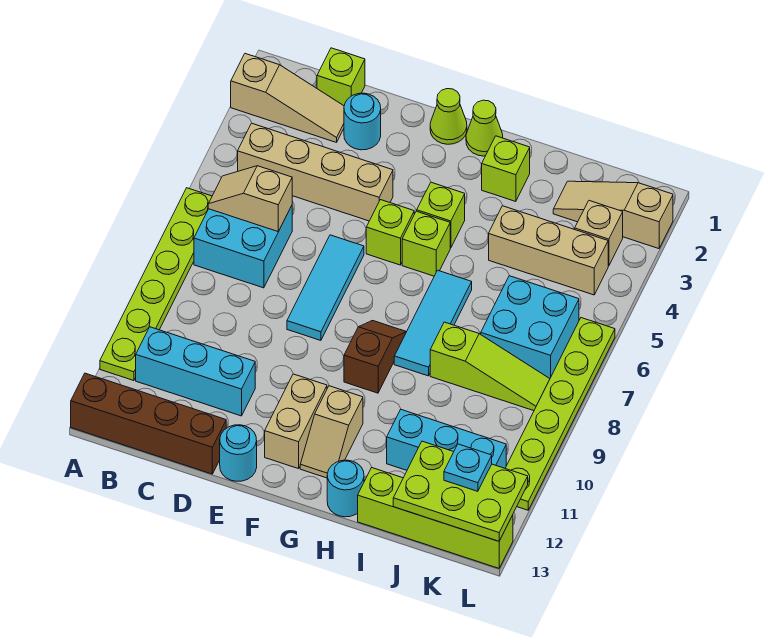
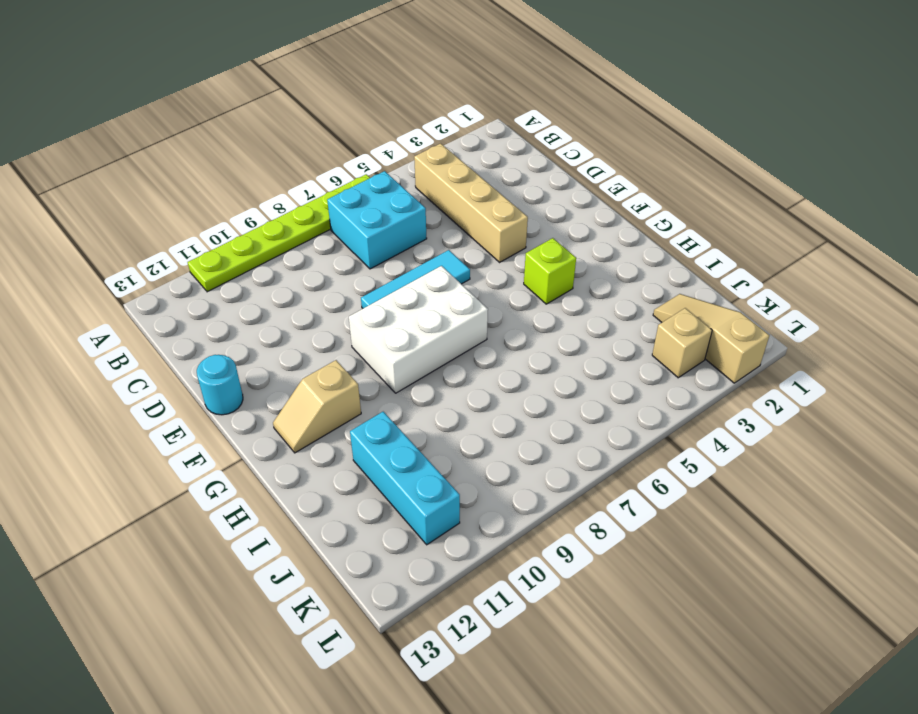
white 2x3 brick [349,266,488,393] -> brown 1x2 slope [344,321,406,393]
none -> tan 1x3 slope [231,54,344,142]
none -> brown 1x4 brick [71,373,226,474]
none -> cyan 1x3 brick [136,327,255,416]
none -> lime 1x1 brick [317,48,365,106]

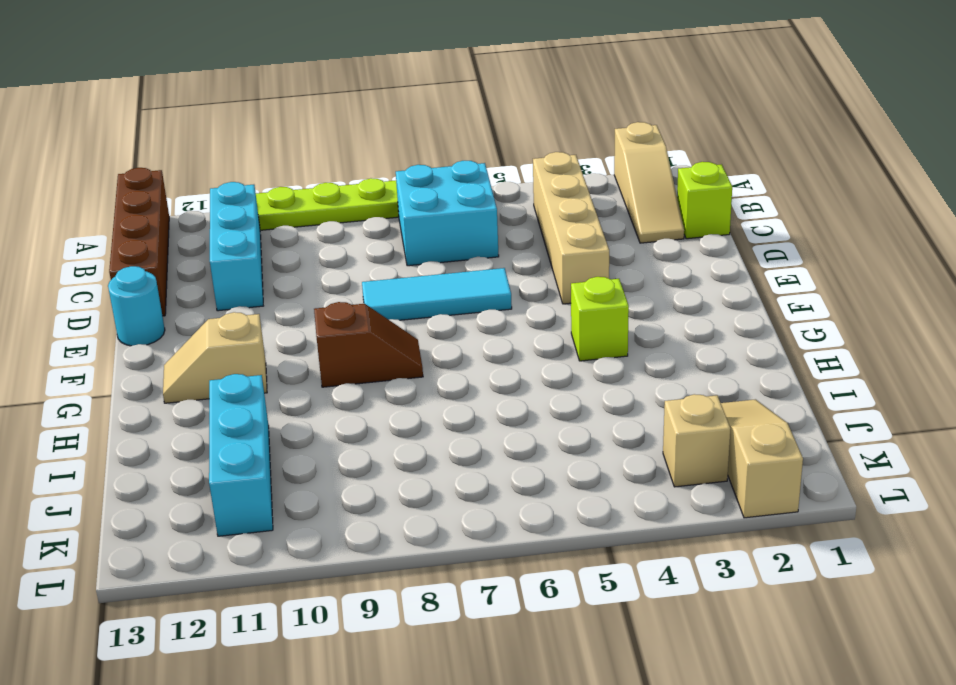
none -> cyan 1x1 round brick [344,93,381,150]
none -> lime 1x1 cone [430,89,467,144]
none -> lime 1x1 brick [366,200,414,265]
none -> tan 1x2 brick [265,374,327,469]

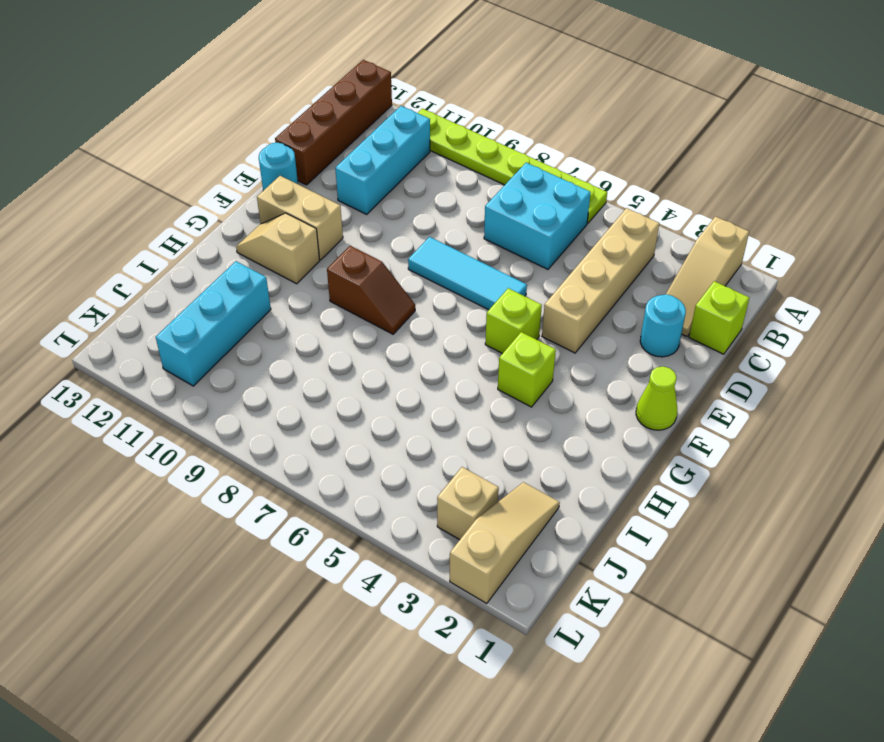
none -> lime 1x1 cone [466,100,503,156]
none -> lime 1x1 brick [402,211,450,276]
none -> lime 1x1 brick [482,136,530,202]
none -> cyan 1x3 tile [394,270,472,376]

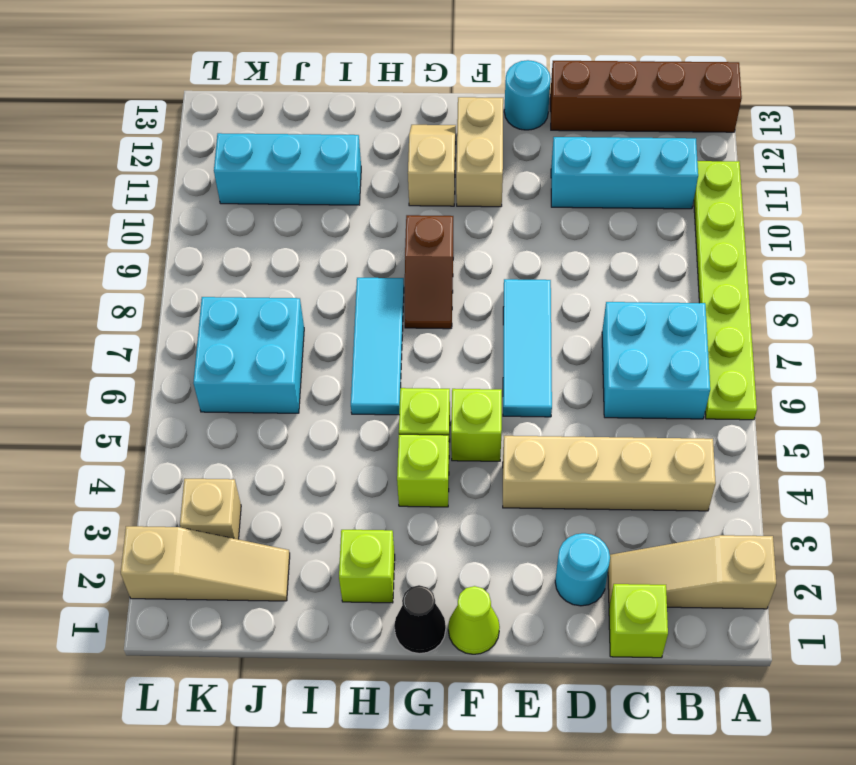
black 1x1 cone [394,585,446,654] -> lime 1x1 cone [466,100,503,156]
none -> cyan 1x1 round brick [327,460,364,517]
none -> tan 1x3 brick [489,206,608,295]
none -> lime 1x3 slope [430,322,550,411]
none -> lime 1x4 brick [358,468,513,568]

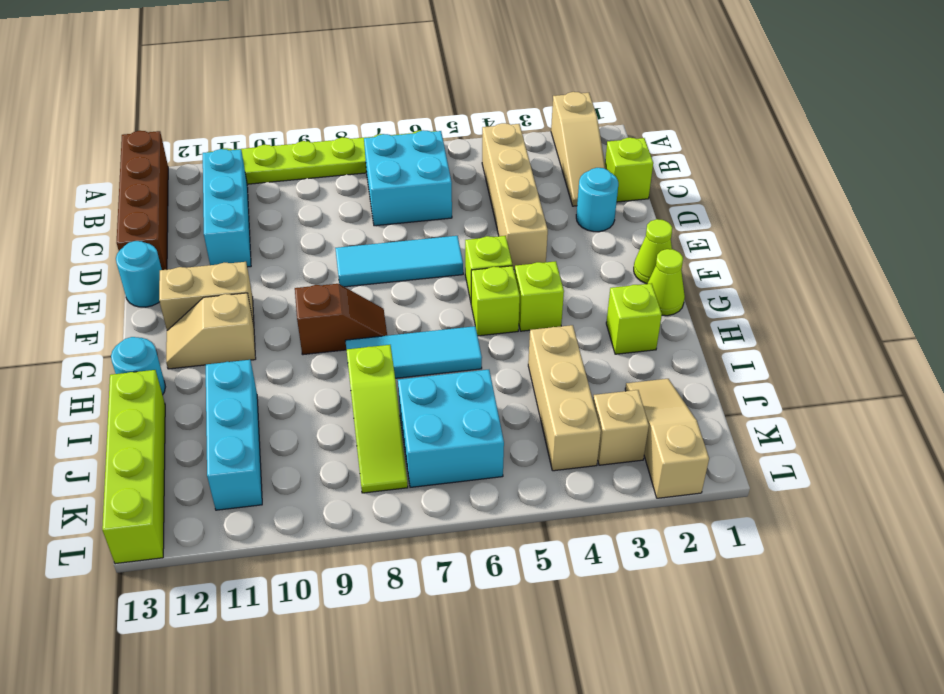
none -> lime 1x6 plate [505,318,615,510]
none -> tan 1x2 slope [208,166,292,231]
none -> lime 2x3 plate [393,441,528,541]
none -> cyan 1x1 plate [444,444,492,491]

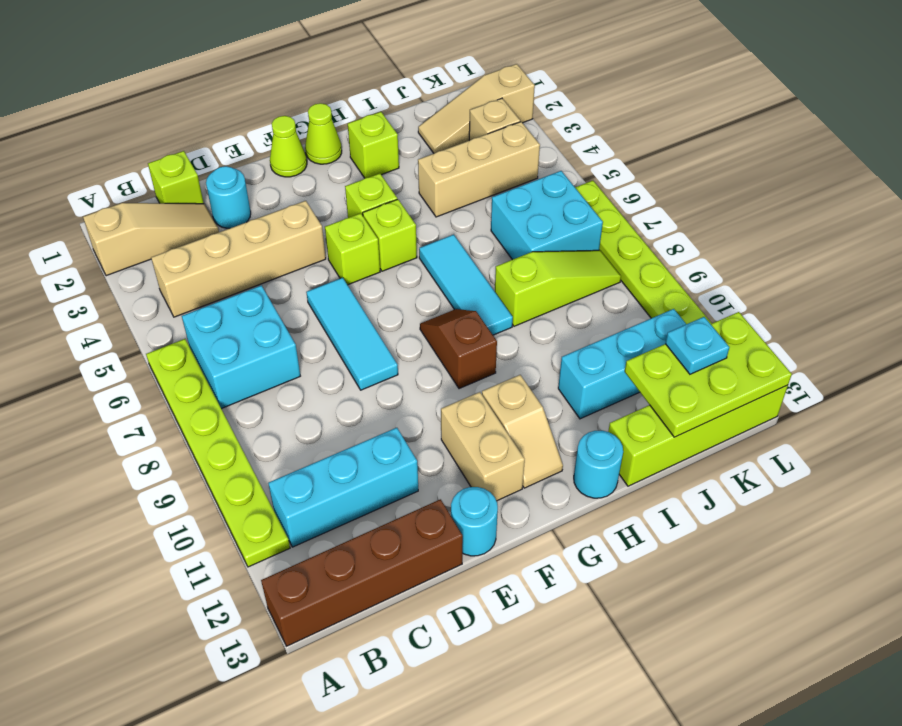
none -> tan 1x2 slope [208,166,292,231]

